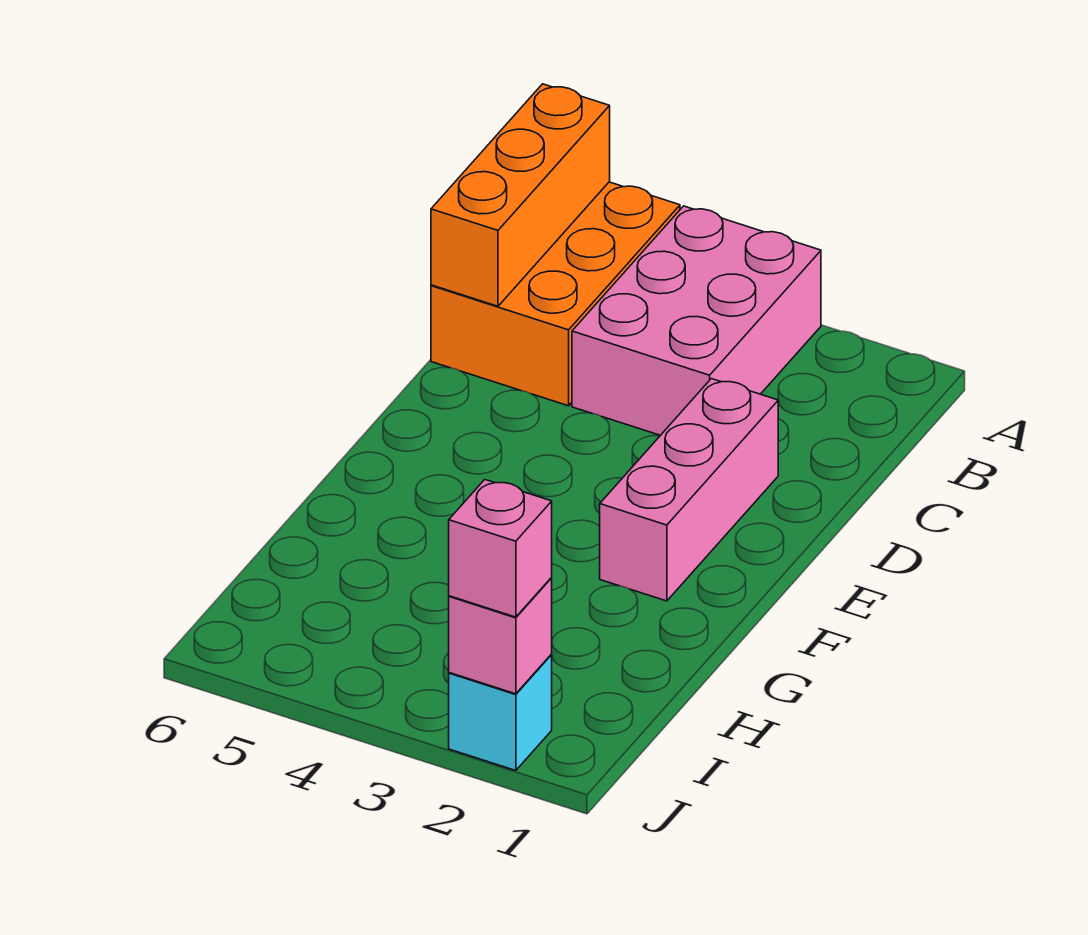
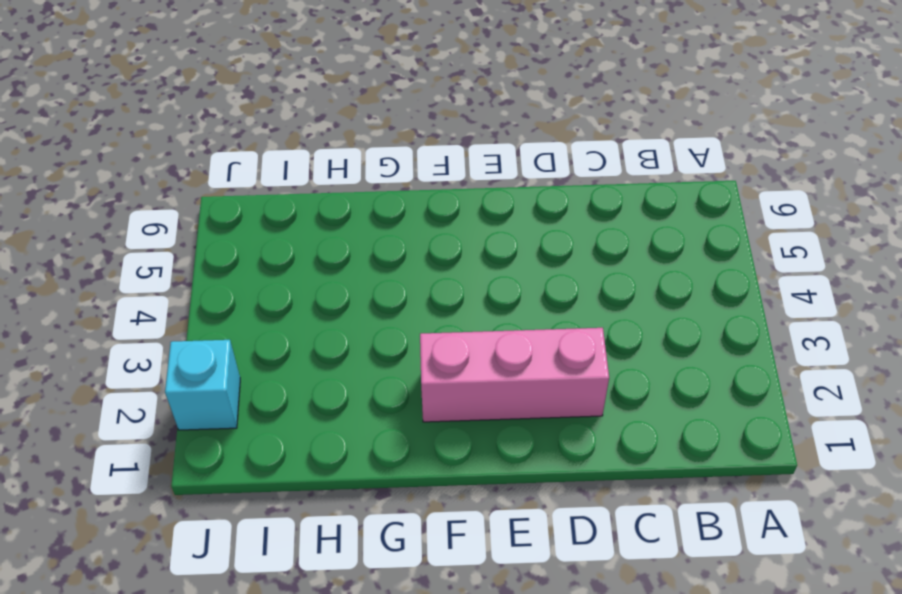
none -> pink 2x3 brick [572,206,821,435]
none -> orange 2x3 brick [431,182,680,406]

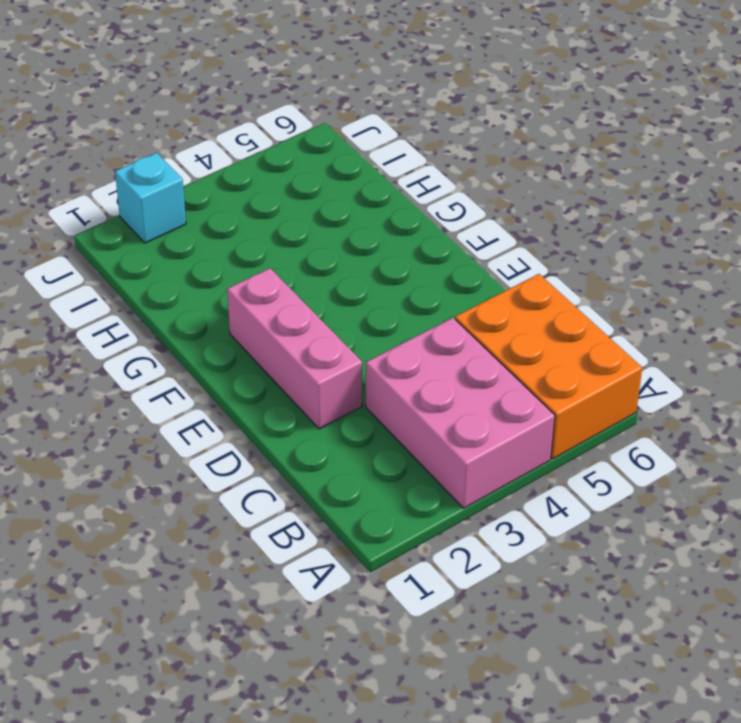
none -> orange 1x3 brick [431,84,610,306]
none -> pink 1x1 brick [449,578,552,694]

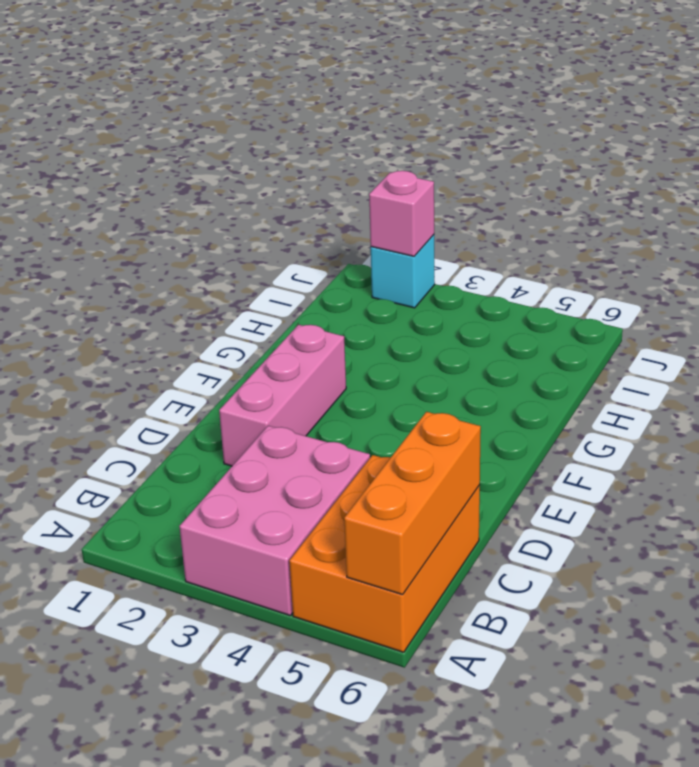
none -> pink 1x1 brick [449,480,552,617]

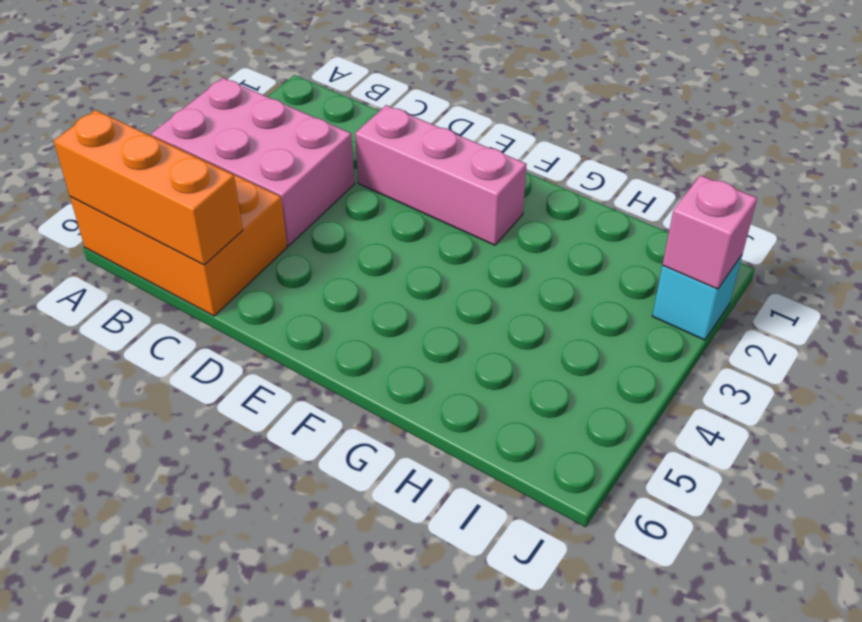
none -> pink 1x1 brick [449,480,552,617]

